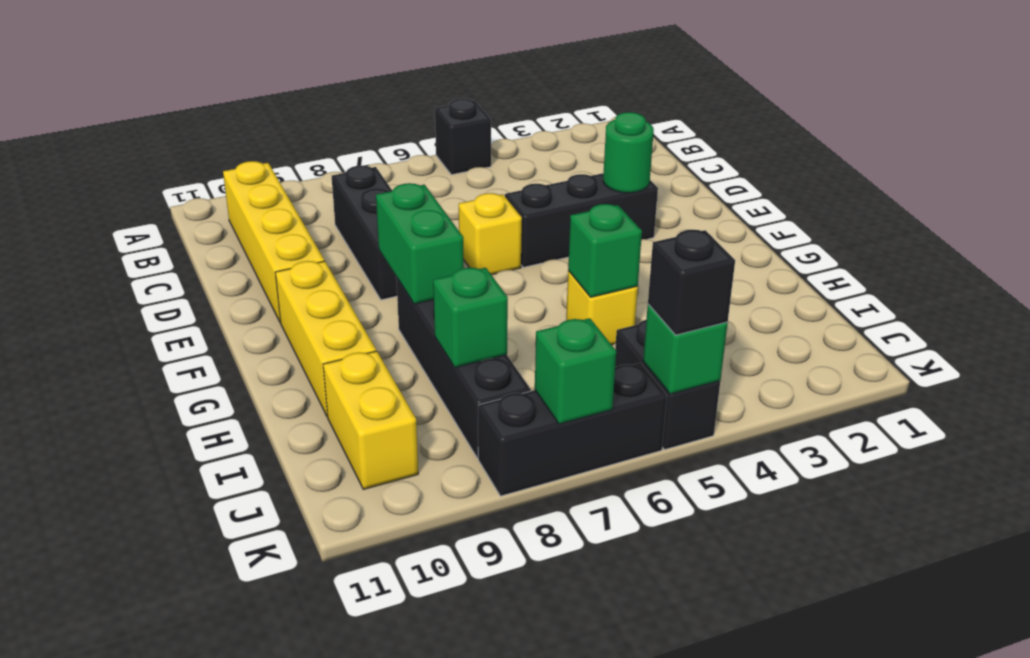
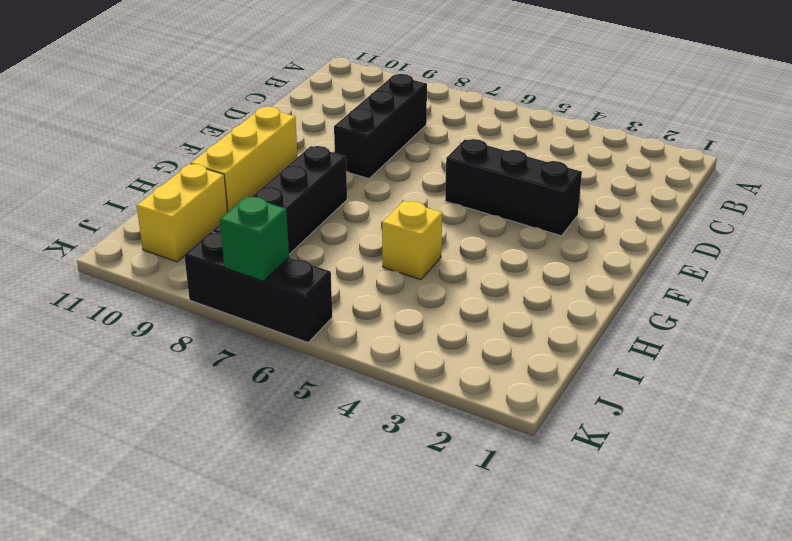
none -> black 1x1 brick [435,99,491,175]
none -> yellow 1x4 brick [223,161,324,323]
none -> yellow 1x1 brick [459,193,522,275]

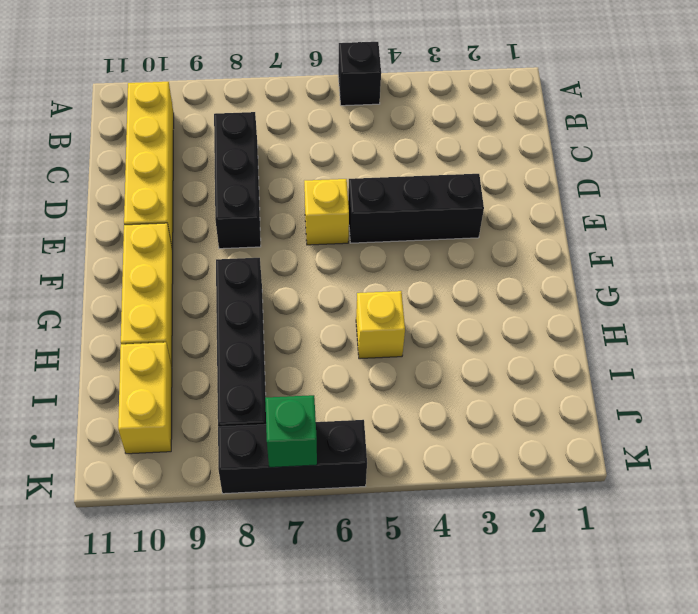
none -> black 1x2 brick [615,320,720,450]
none -> green 1x1 round brick [603,112,654,193]
none -> green 1x2 brick [376,183,464,304]

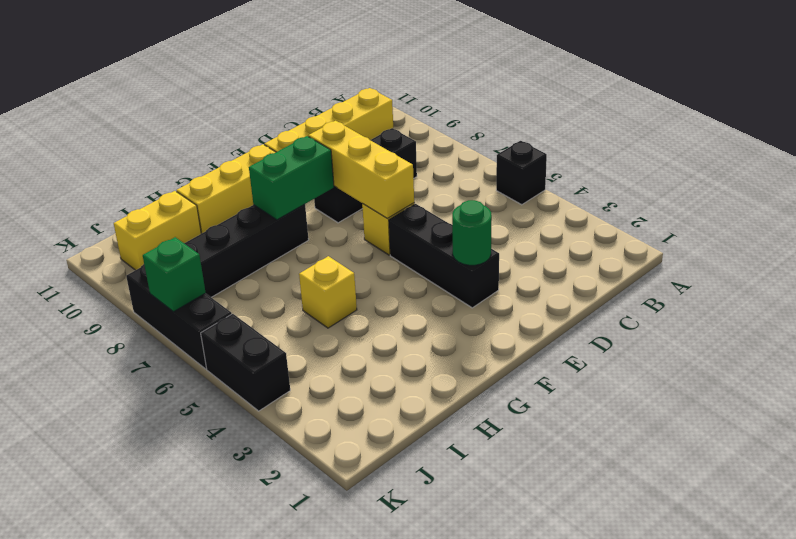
yellow 1x3 brick [308,121,414,219] -> none
black 1x2 brick [201,314,290,411] -> black 1x2 brick turned to [615,320,720,450]
none -> green 1x1 brick [568,204,642,297]
none -> green 1x1 brick [433,268,508,368]
none -> green 1x1 brick [643,304,728,394]

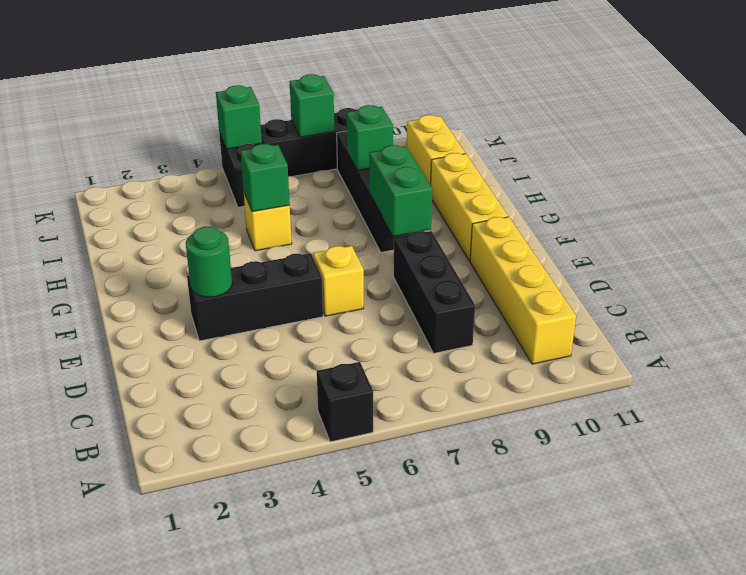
none -> black 1x1 brick [648,230,735,335]

